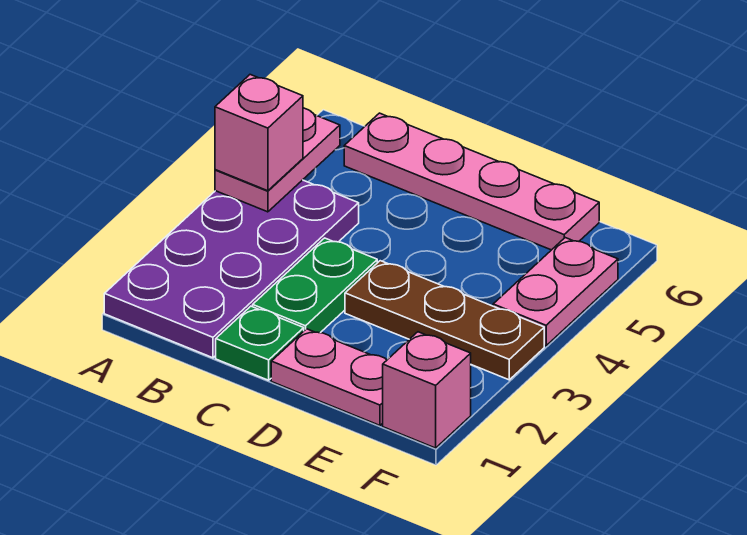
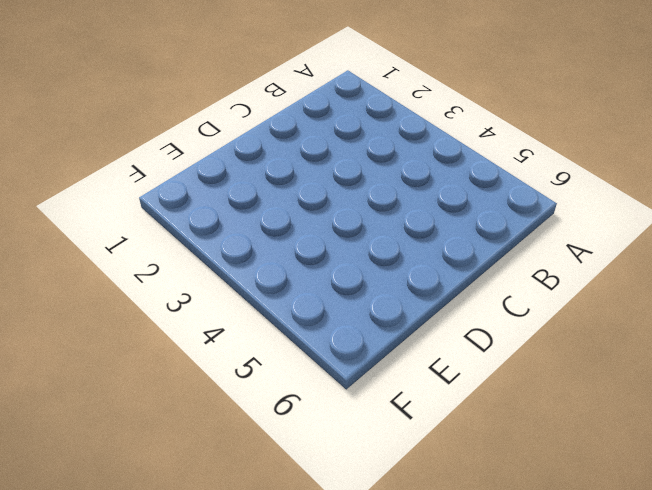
none -> purple 2x4 plate [104,180,359,358]
none -> pink 1x4 plate [344,113,599,250]

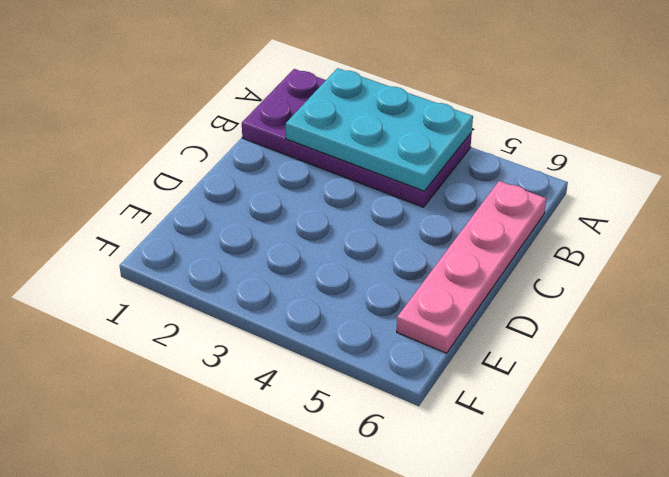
cyan 2x3 plate [286,68,473,191] -> pink 1x2 plate [215,108,340,212]
none -> green 1x1 plate [216,306,304,380]
none -> green 1x2 plate [253,238,377,333]

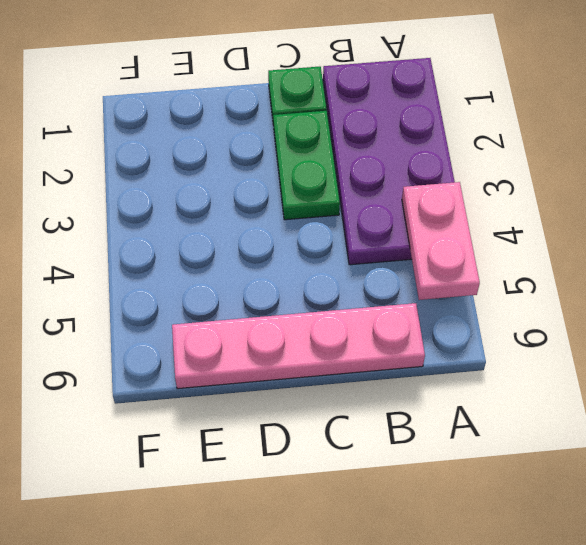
none -> pink 1x2 plate [271,329,387,425]
none -> brown 1x3 plate [345,261,544,380]

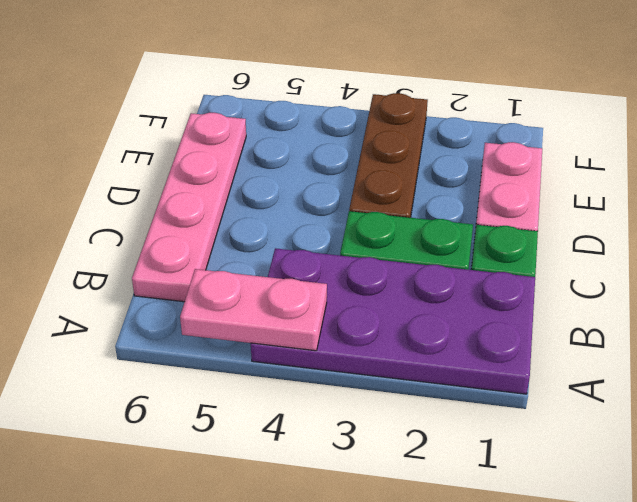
none -> pink 1x1 brick [383,332,471,448]
none -> pink 1x2 plate [493,238,618,346]

